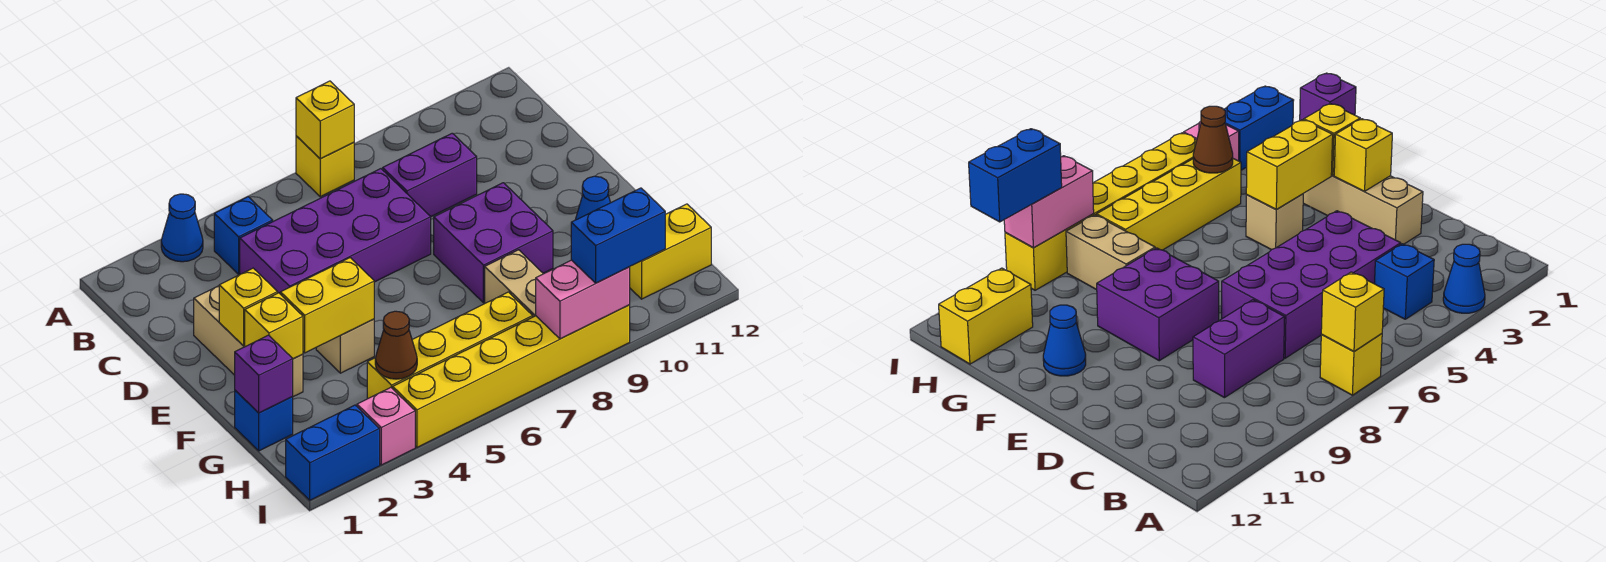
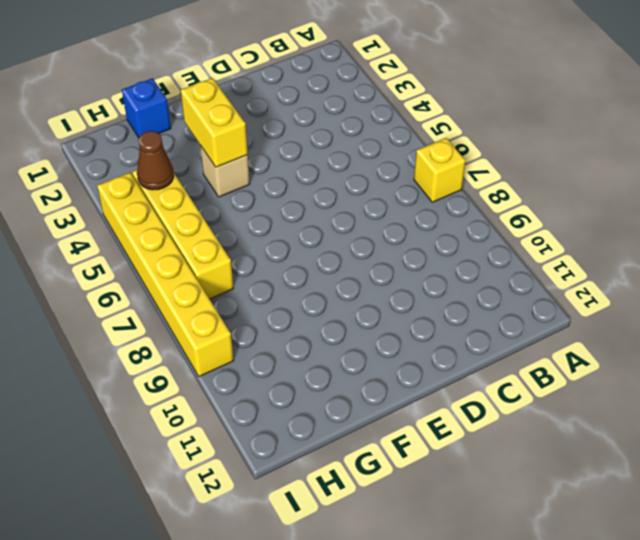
none -> blue 1x1 cone [161,194,203,262]
none -> blue 1x1 brick [214,197,273,274]
none -> purple 2x4 brick [240,169,431,293]

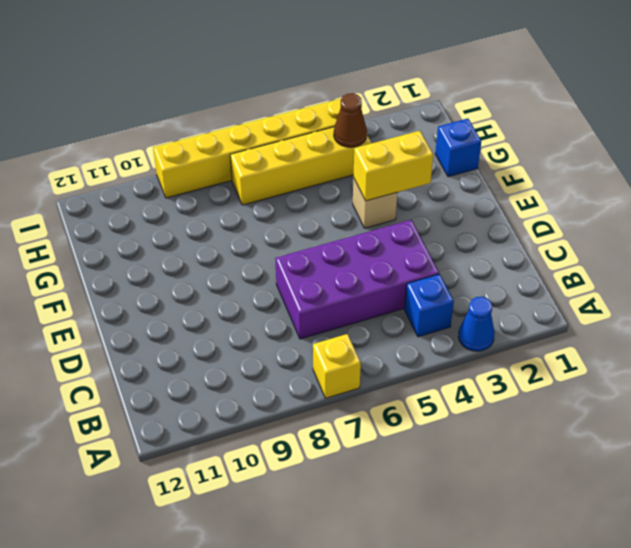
none -> purple 1x2 brick [383,133,477,217]
none -> tan 1x3 brick [194,286,303,397]
none -> purple 2x2 brick [434,183,553,303]

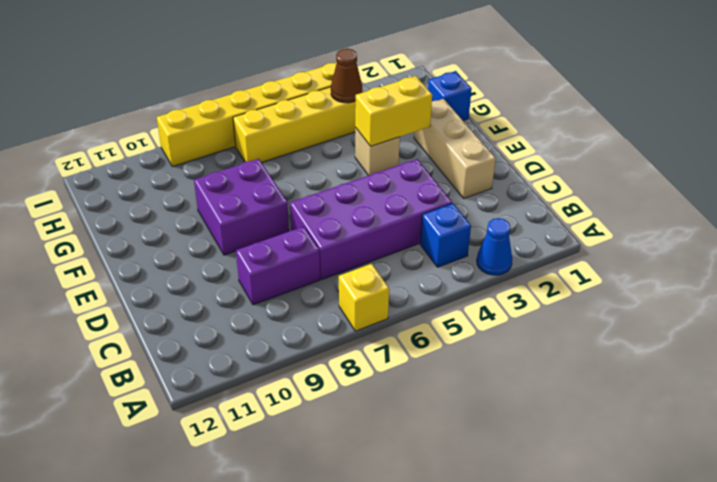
none -> blue 1x1 cone [575,176,610,220]
none -> tan 1x2 brick [485,250,543,317]
none -> yellow 1x2 brick [630,204,711,299]

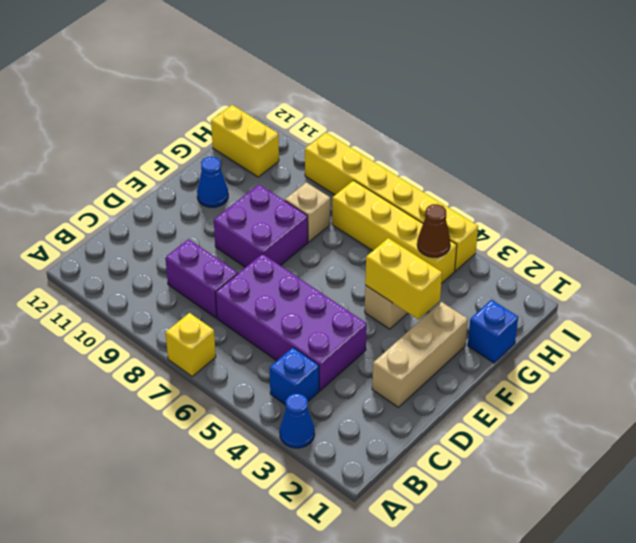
tan 1x1 brick [285,182,330,242] -> tan 1x2 brick [485,250,543,317]
none -> blue 1x2 brick [286,405,380,500]
none -> pink 1x1 brick [357,388,415,465]
none -> yellow 1x1 brick [296,81,354,159]

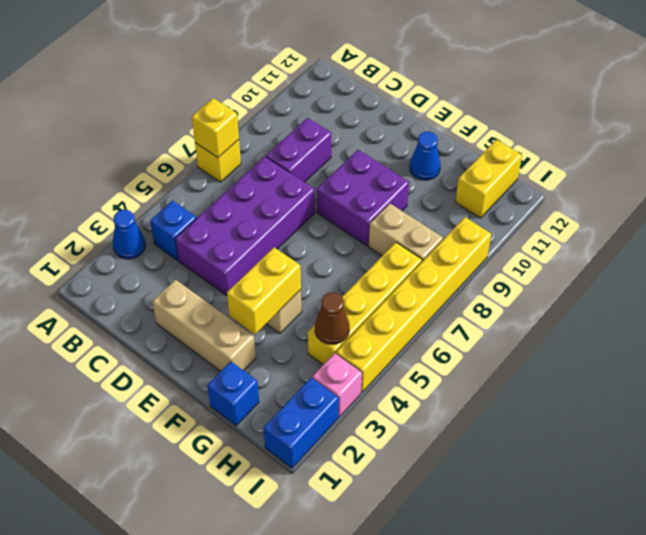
none -> yellow 1x1 brick [219,268,278,346]
none -> yellow 1x1 brick [245,293,303,359]
none -> purple 1x1 brick [235,335,293,413]

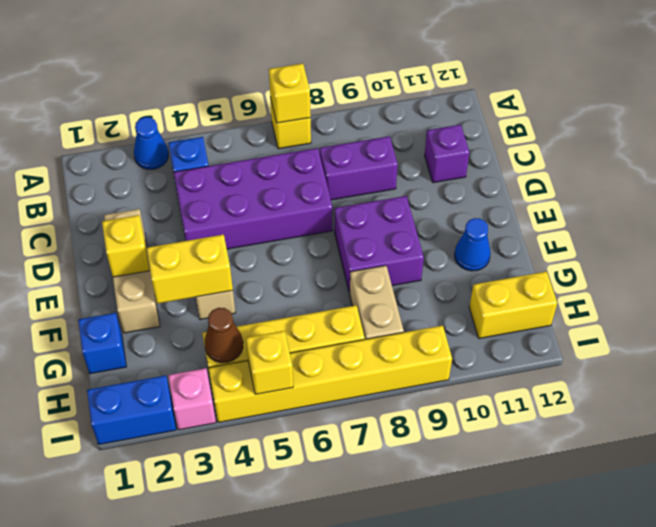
purple 1x1 brick [425,125,470,183] -> purple 1x1 brick moved to [235,335,293,413]
yellow 1x1 brick [246,331,293,394] -> yellow 1x1 brick moved to [245,293,303,359]
none -> pink 1x2 brick [536,260,630,339]
none -> blue 1x2 brick [571,188,665,283]

